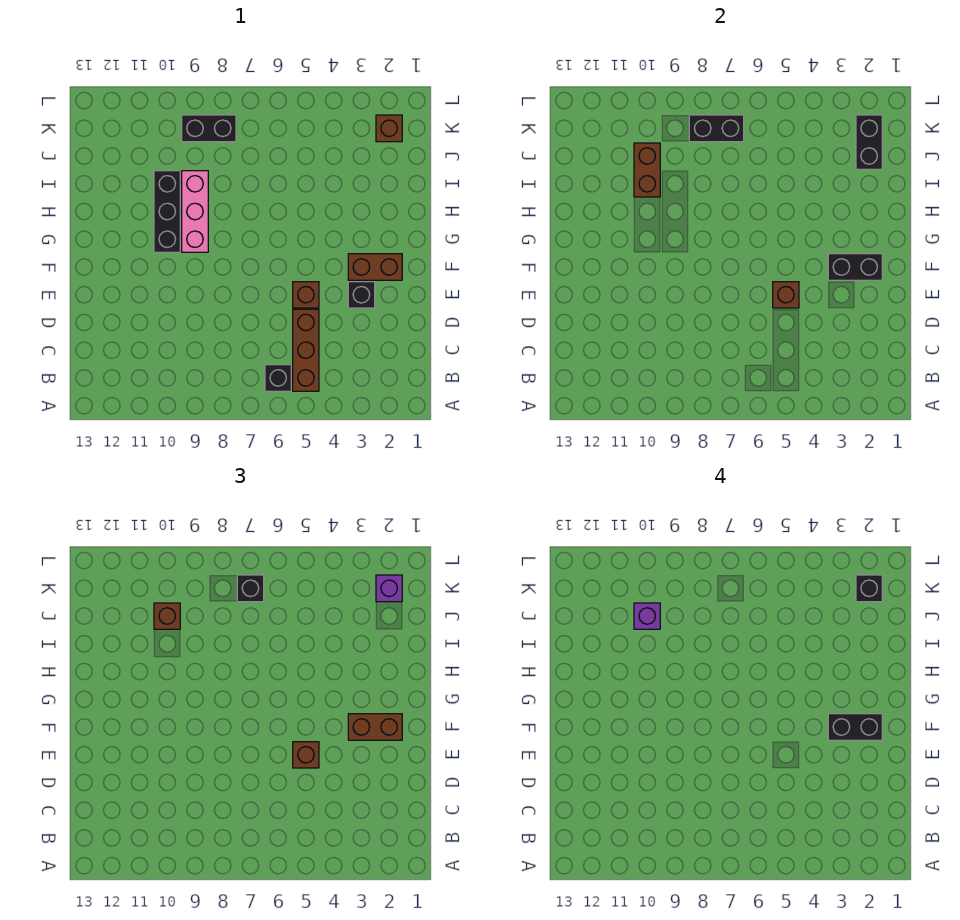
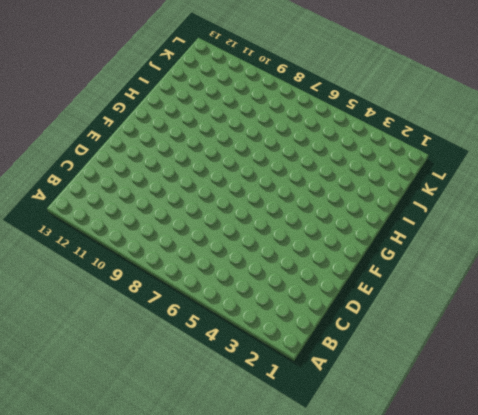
none -> brown 1x3 brick [293,309,319,391]
none -> black 1x1 brick [265,365,291,391]
none -> black 1x1 brick [348,282,375,308]

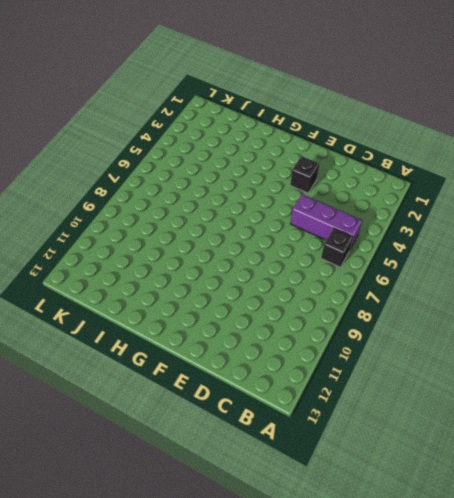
purple 1x3 brick [290,194,362,249] -> brown 1x3 brick [293,309,319,391]
none -> brown 1x1 brick [293,282,319,308]
none -> brown 1x2 brick [348,254,402,280]
none -> pink 1x3 brick [182,171,208,252]

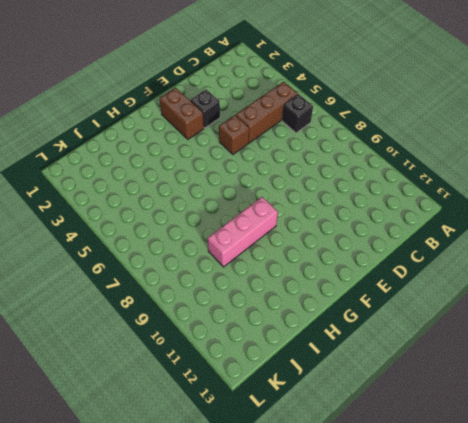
none -> black 1x3 brick [154,171,180,252]
none -> brown 1x1 brick [376,115,402,142]
none -> black 1x2 brick [182,115,236,142]

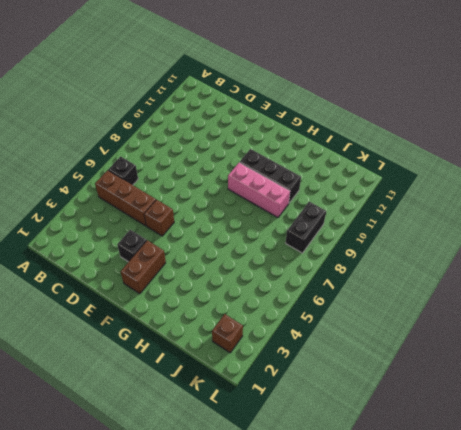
none -> brown 1x1 brick [773,282,799,308]
none -> black 1x2 brick [828,254,882,280]
none -> brown 1x2 brick [634,143,660,197]

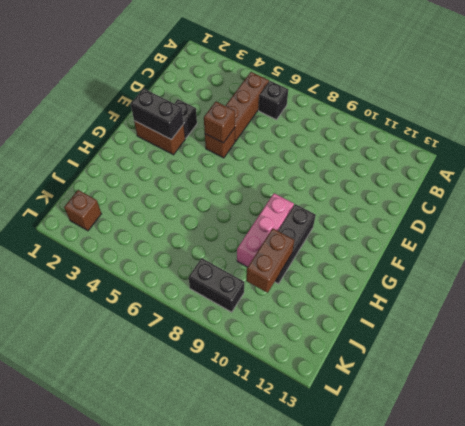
none -> black 1x2 brick [856,115,882,169]
none -> black 1x2 brick [689,115,744,142]
none -> brown 1x1 brick [293,742,319,768]

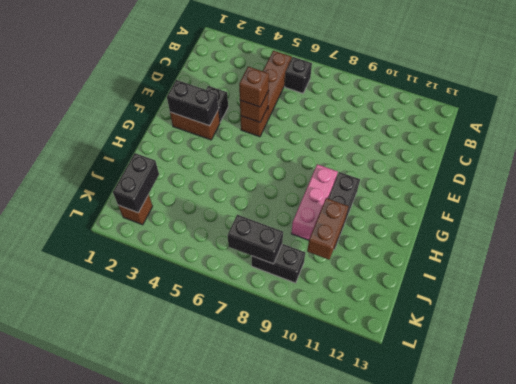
none -> brown 1x2 brick [348,714,402,740]
none -> brown 1x1 brick [154,603,180,629]
none -> purple 1x1 brick [376,575,402,602]

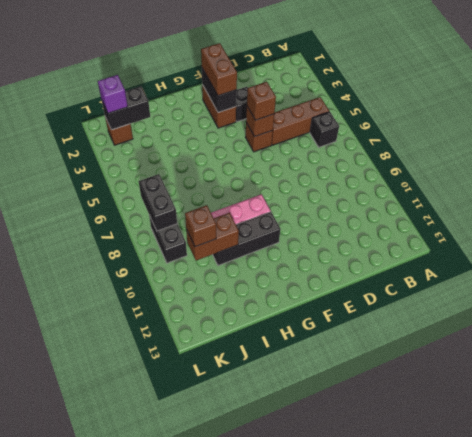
none -> black 1x1 brick [237,575,264,602]
none -> black 1x2 brick [828,714,882,740]
none -> purple 1x1 brick [634,603,660,629]

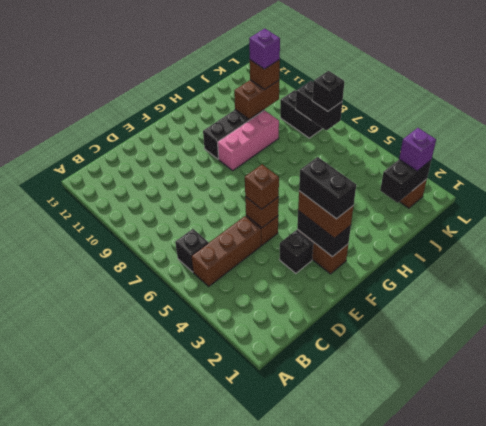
none -> black 1x1 brick [856,575,882,602]

